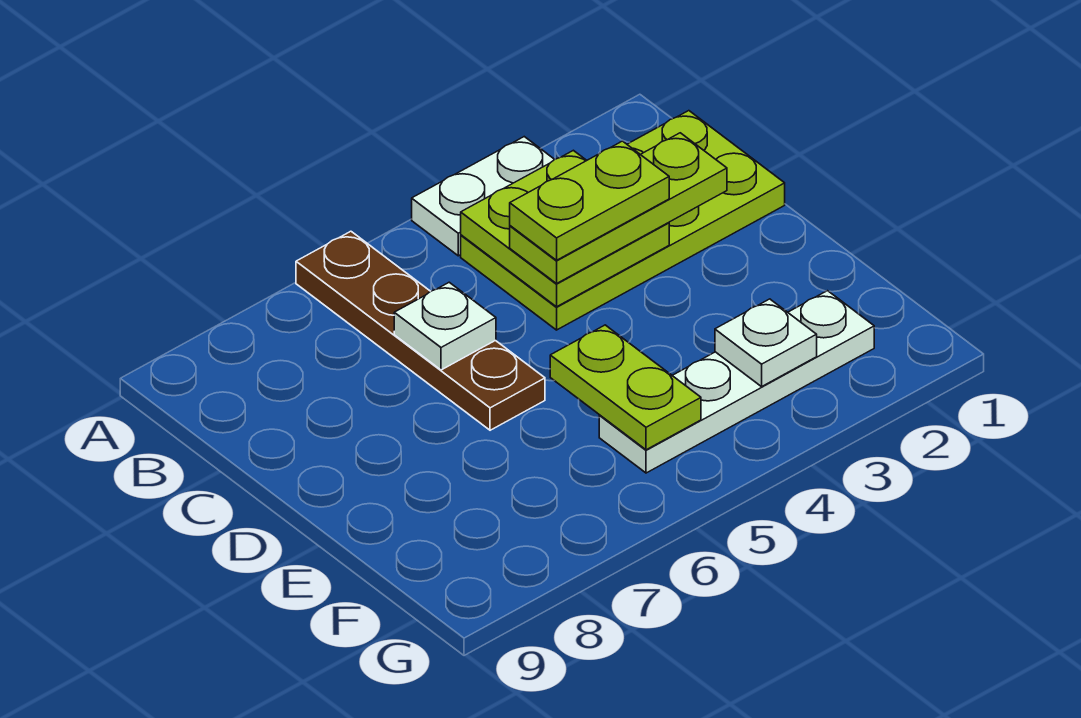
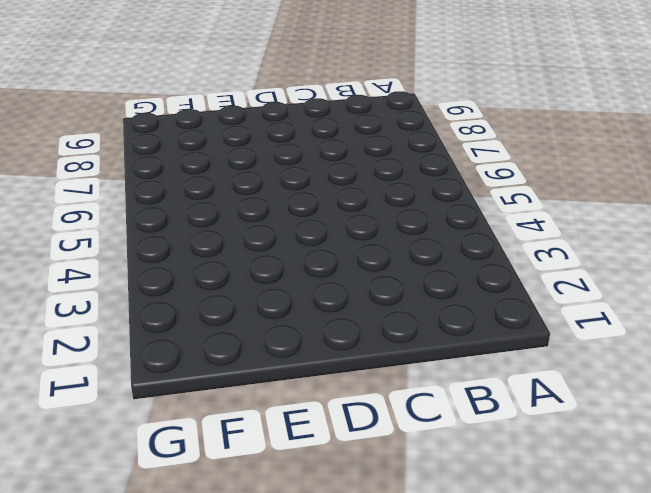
none -> white 1x2 plate [412,137,555,256]
none -> brown 1x4 plate [296,231,545,430]

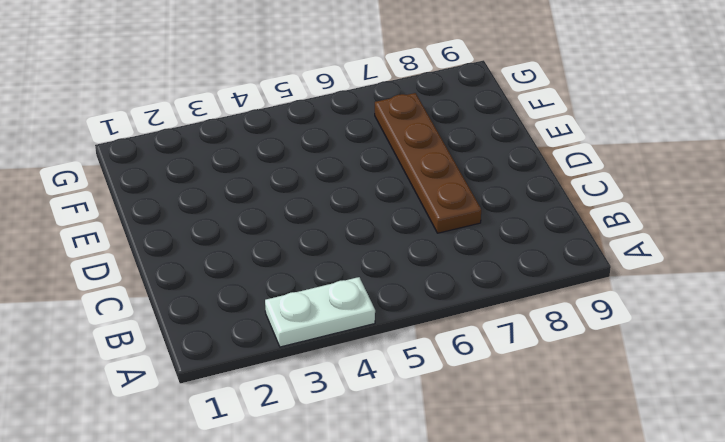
brown 1x4 plate [375,93,481,233] -> brown 1x4 plate moved to [296,231,545,430]
none -> lime 2x4 plate [461,111,785,330]
none -> white 1x4 plate [599,291,874,473]

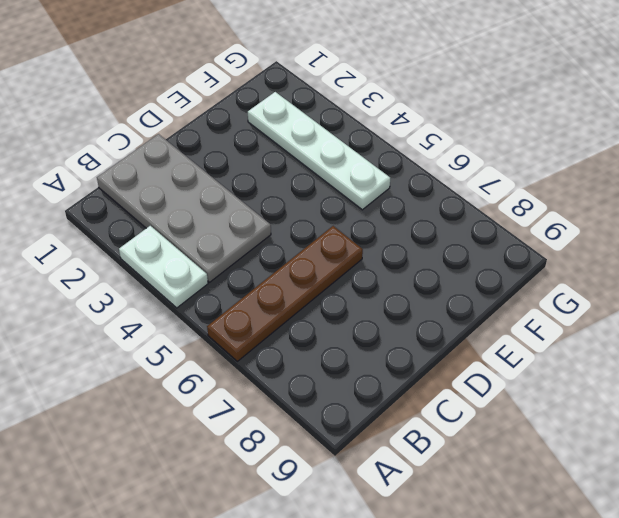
grey 2x4 plate [97,134,271,282] -> lime 2x4 plate [461,111,785,330]
none -> lime 2x2 plate [461,150,669,307]
none -> white 1x1 plate [394,282,496,370]

